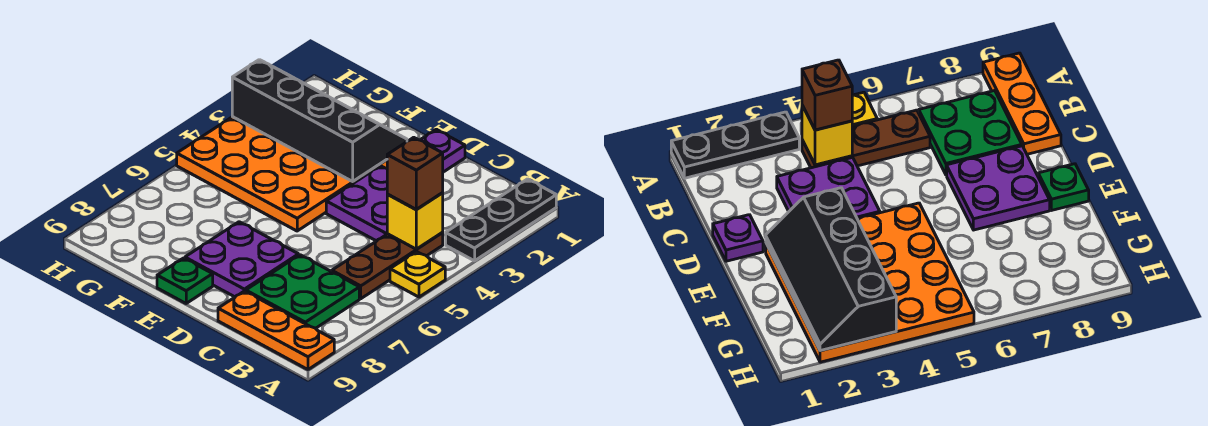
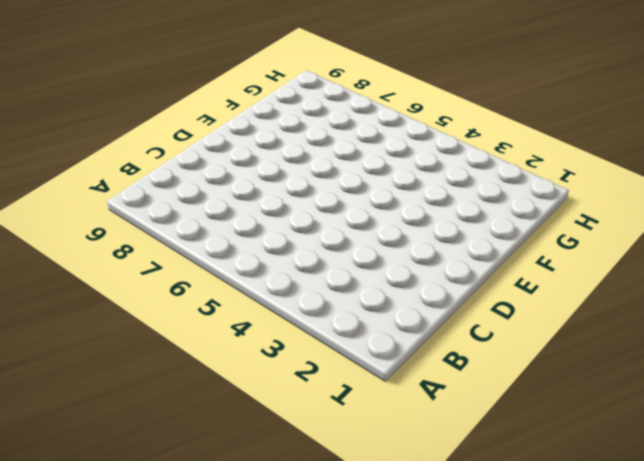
none -> black 1x3 plate [446,179,556,261]
none -> yellow 1x1 plate [390,252,445,297]
none -> orange 1x3 plate [218,291,334,369]

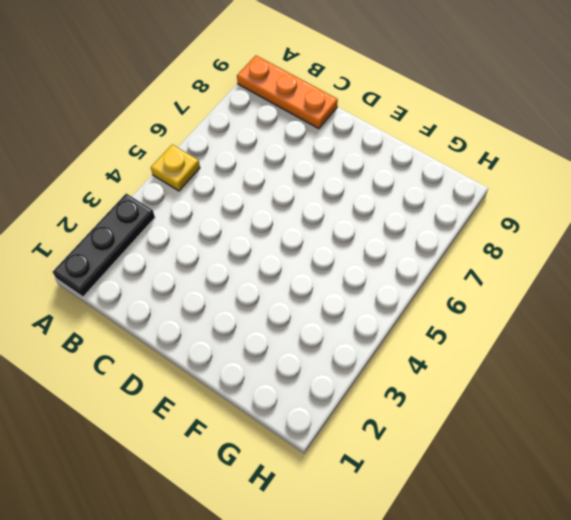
none -> brown 1x3 plate [332,232,443,299]
none -> green 2x2 plate [246,255,359,328]
none -> purple 2x2 plate [326,166,388,241]

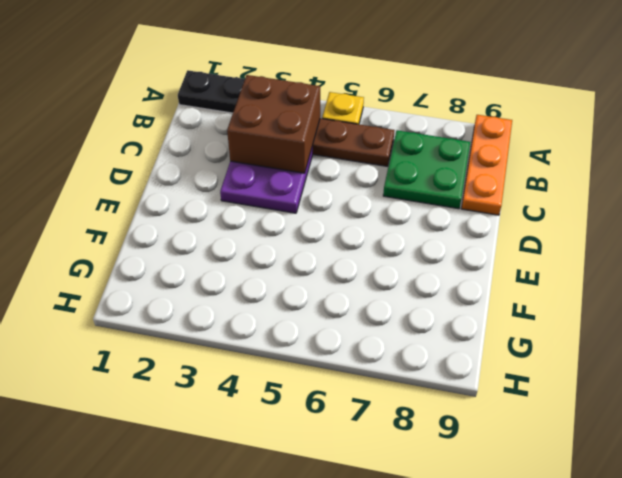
brown 2x2 brick [227,75,320,173] -> yellow 1x1 brick [387,193,443,249]
none -> purple 1x1 plate [421,130,465,172]
none -> purple 2x2 plate [185,222,299,297]
none -> orange 4x4 plate [177,117,387,231]

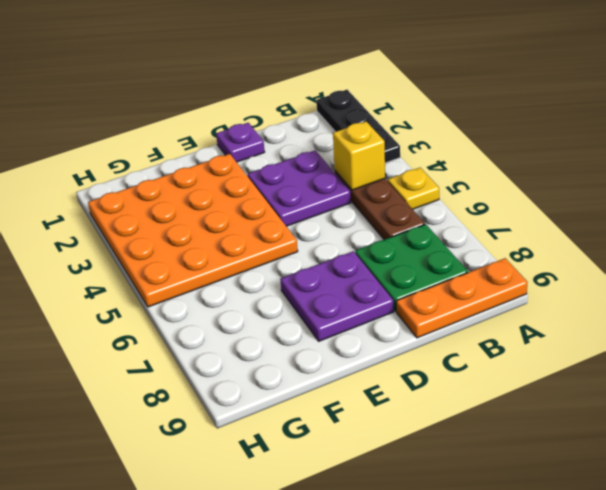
none -> green 1x1 plate [157,258,213,303]
none -> black 2x4 slope [232,60,407,181]
none -> brown 1x1 brick [387,137,443,210]

